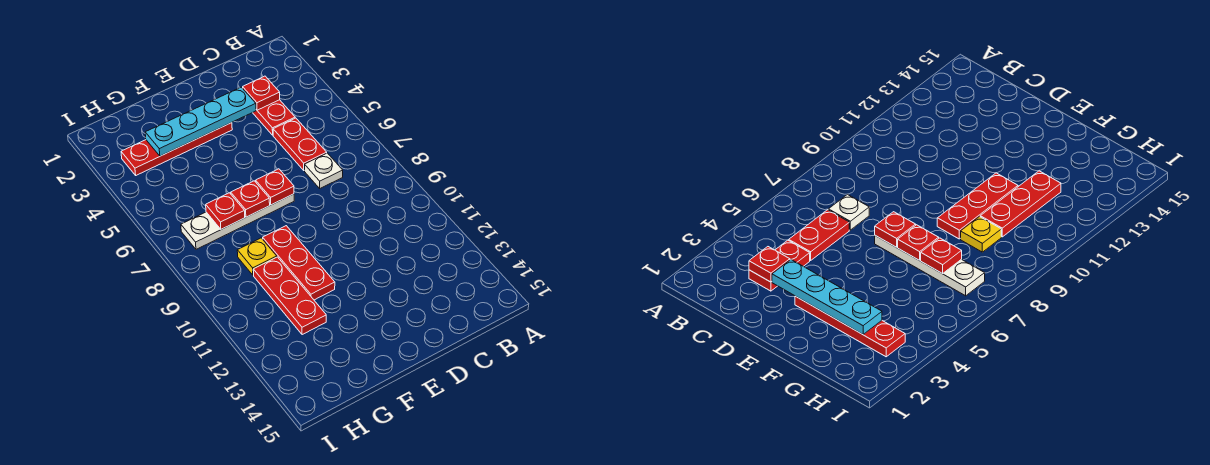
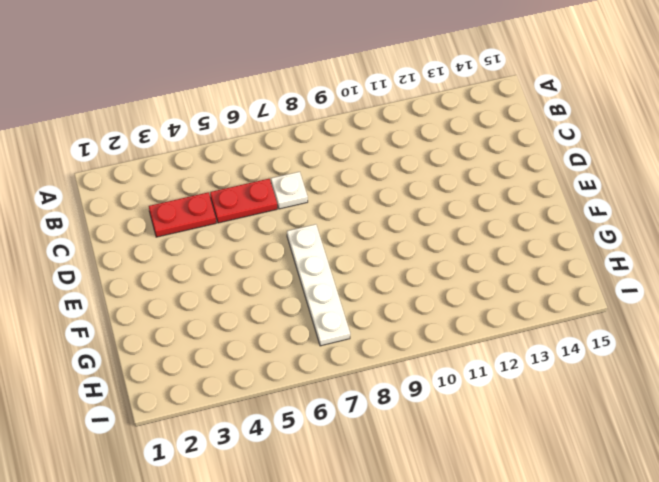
none -> red 1x4 plate [121,123,232,175]
none -> red 1x3 plate [263,226,335,300]
none -> yellow 1x1 plate [237,238,277,275]

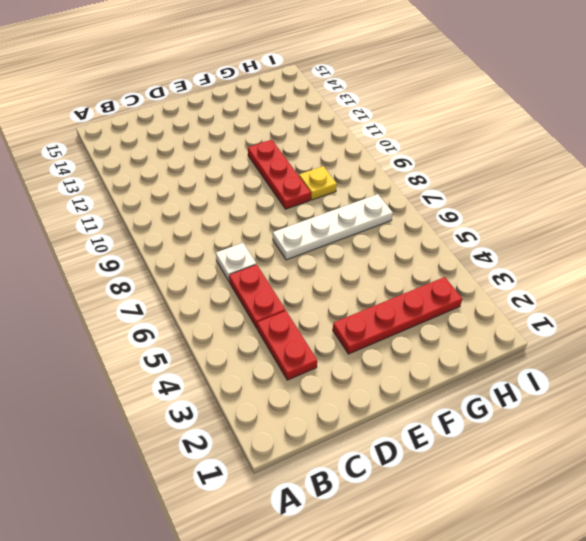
none -> red 1x3 plate [253,257,326,335]
none -> red 1x1 plate [243,76,280,110]
none -> cyan 1x4 plate [145,87,256,156]

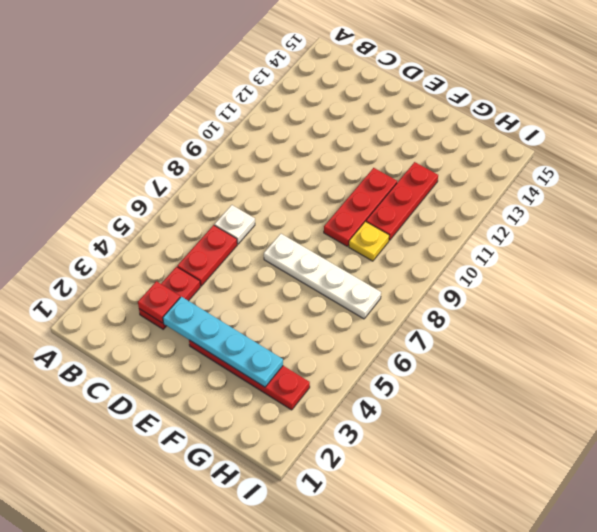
none -> red 1x1 plate [256,169,294,205]
none -> red 1x1 plate [231,181,270,217]
none -> red 1x1 plate [206,193,245,229]

